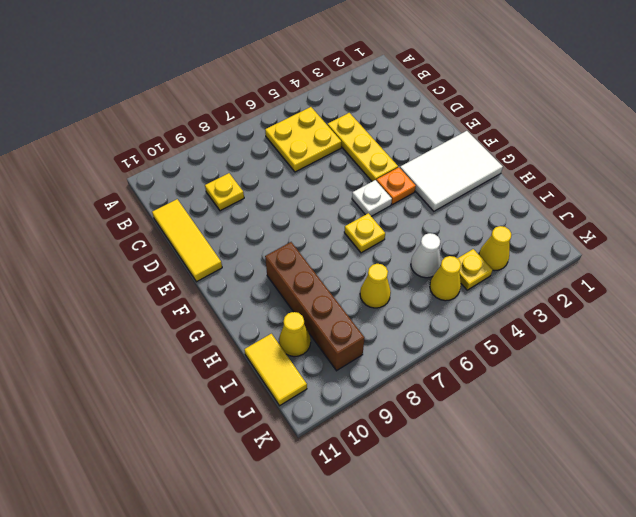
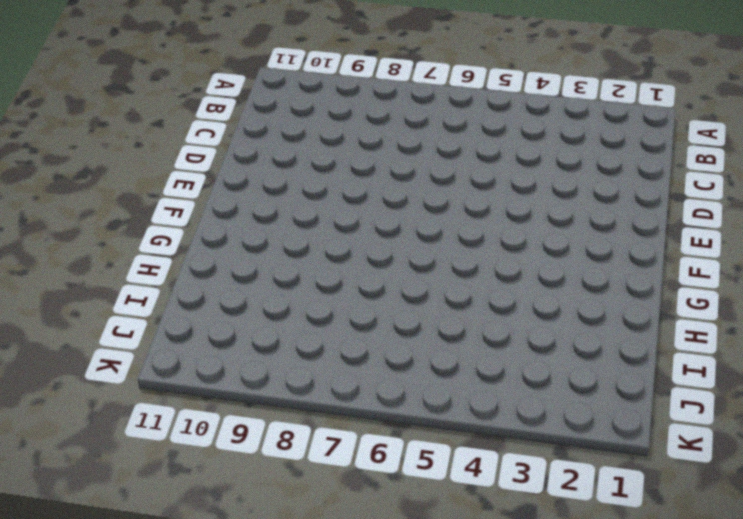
none -> yellow 2x2 plate [265,107,341,172]
none -> yellow 1x3 plate [327,113,398,181]
none -> yellow 1x1 plate [205,173,244,211]

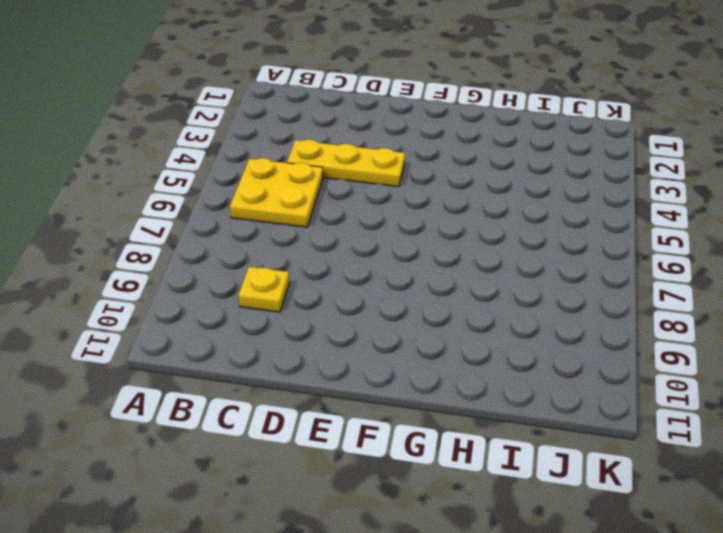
none -> yellow 1x3 tile [152,199,222,282]
none -> white 2x3 tile [400,131,503,211]
none -> orange 1x1 plate [376,167,416,205]

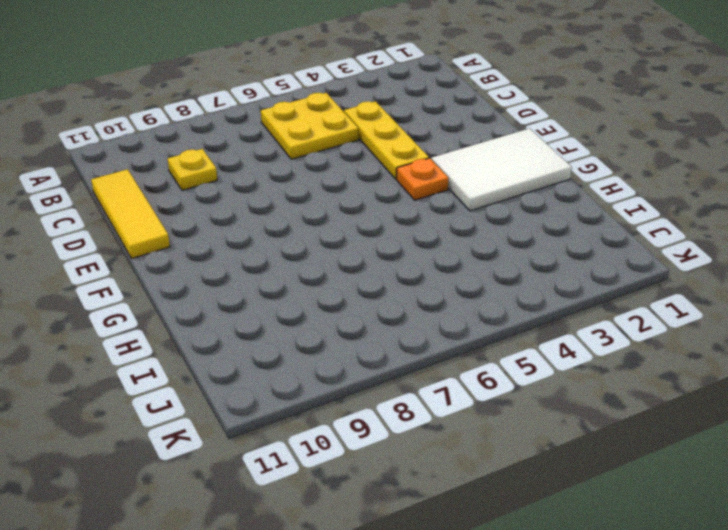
none -> white 1x1 plate [352,180,392,216]
none -> yellow 1x1 plate [344,213,385,253]
none -> brown 1x4 brick [265,242,365,371]

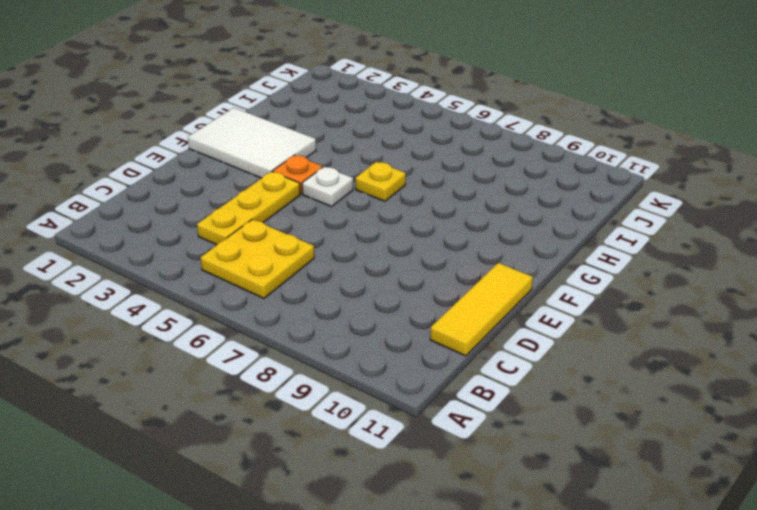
none -> yellow 1x1 plate [205,173,244,211]
none -> brown 1x4 brick [265,242,365,371]
none -> white 1x1 cone [411,233,441,278]

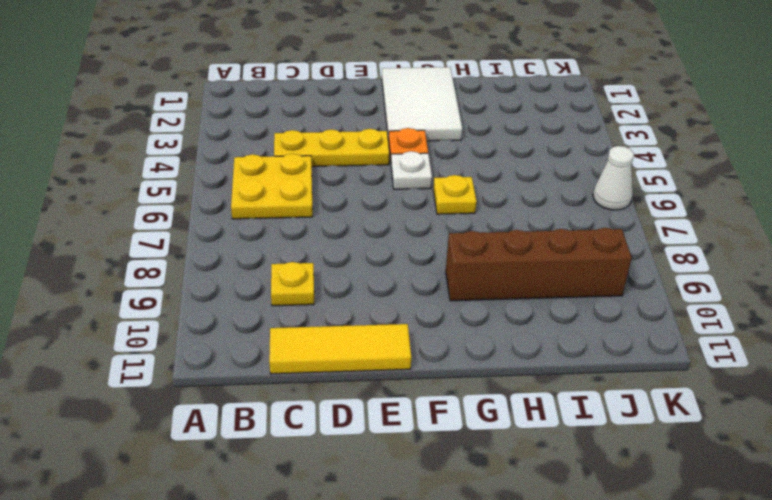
white 1x1 cone [593,146,634,210] -> white 1x1 cone moved to [411,233,441,278]
none -> yellow 1x1 cone [360,264,391,308]
none -> yellow 1x1 cone [279,312,311,357]
none -> yellow 1x2 tile [244,334,307,406]

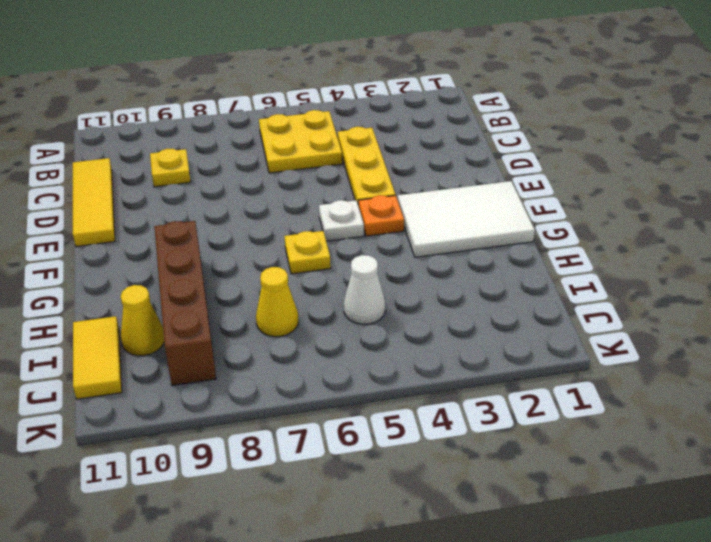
none -> yellow 1x1 cone [479,226,511,271]
none -> yellow 1x1 plate [457,249,492,290]
none -> yellow 1x1 cone [430,256,461,301]

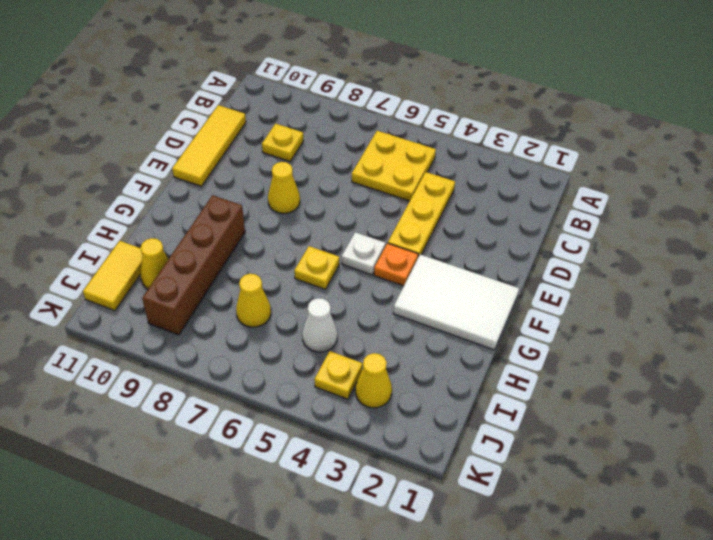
yellow 1x1 cone [268,162,300,213] -> yellow 1x1 cone moved to [430,256,461,301]

